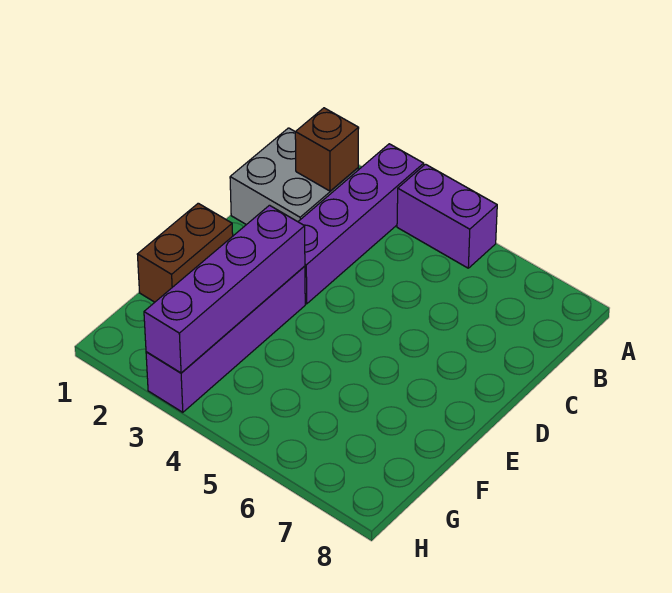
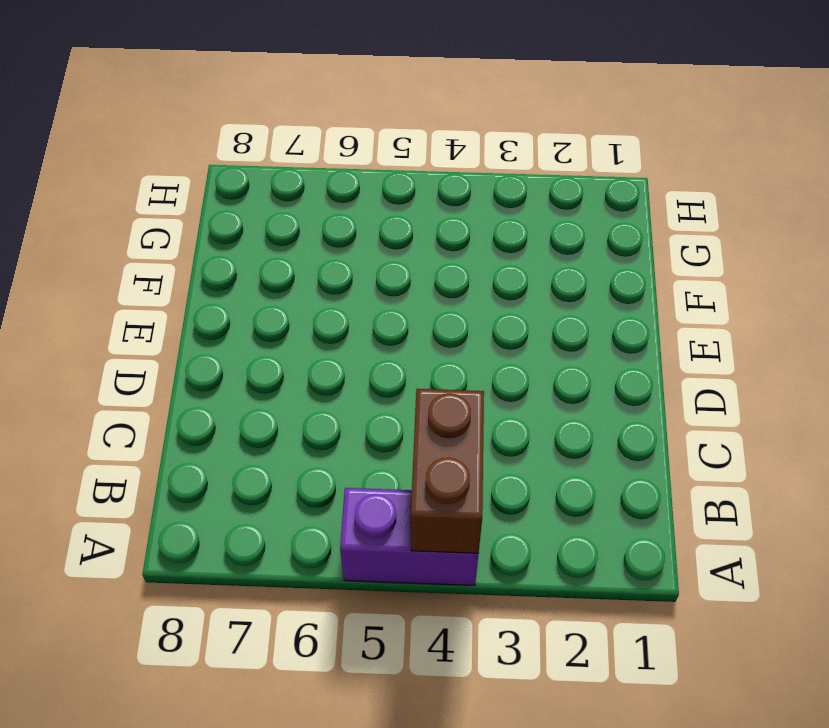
brown 1x2 brick [411,389,484,553] -> brown 1x2 brick moved to [137,203,233,302]
none -> purple 1x4 brick [298,144,424,304]
none -> grey 2x2 brick [230,128,358,225]

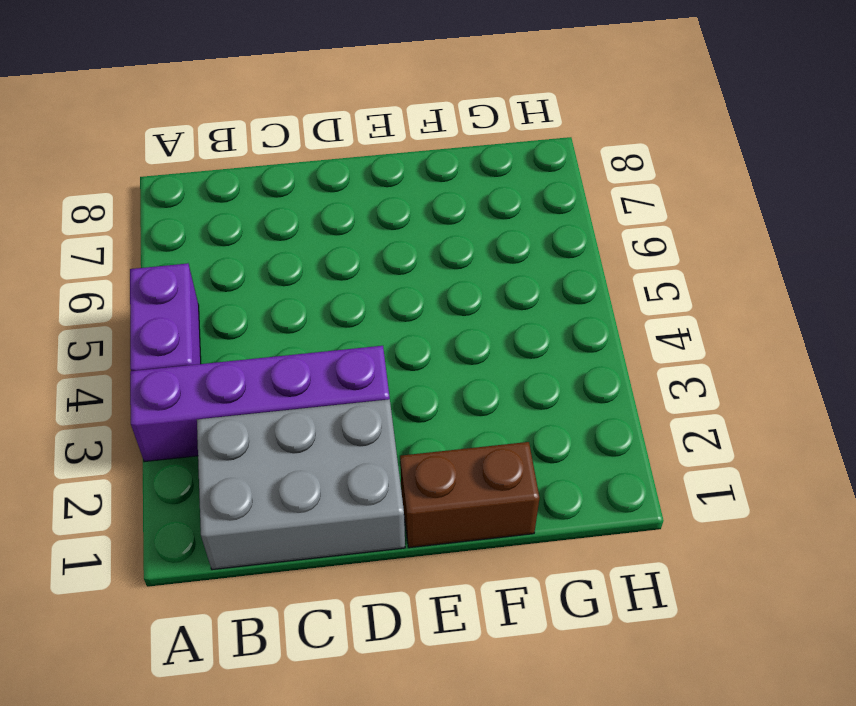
grey 2x3 brick [197,399,405,570] -> grey 2x2 brick [230,128,358,225]
none -> purple 1x4 brick [146,266,305,412]
none -> brown 1x1 brick [295,108,359,191]

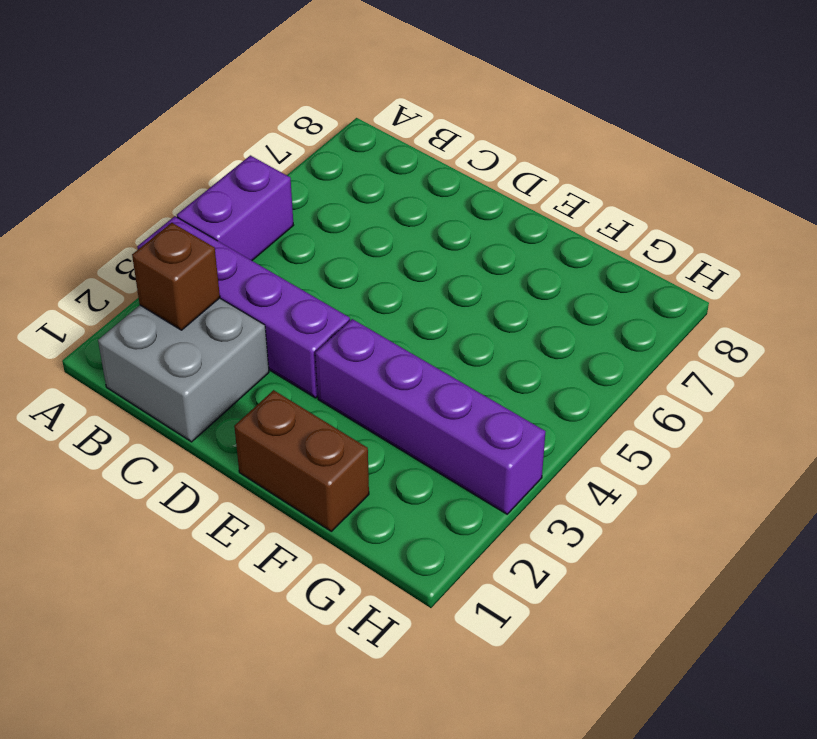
none -> purple 1x4 brick [144,205,305,373]

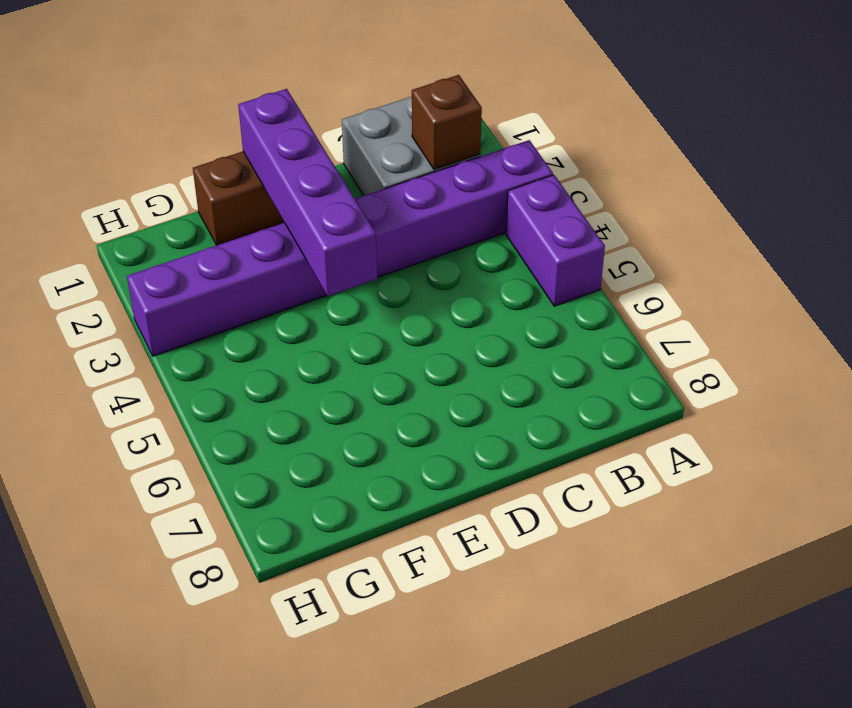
purple 1x4 brick [238,89,377,296] -> purple 1x4 brick turned to [144,205,305,373]

